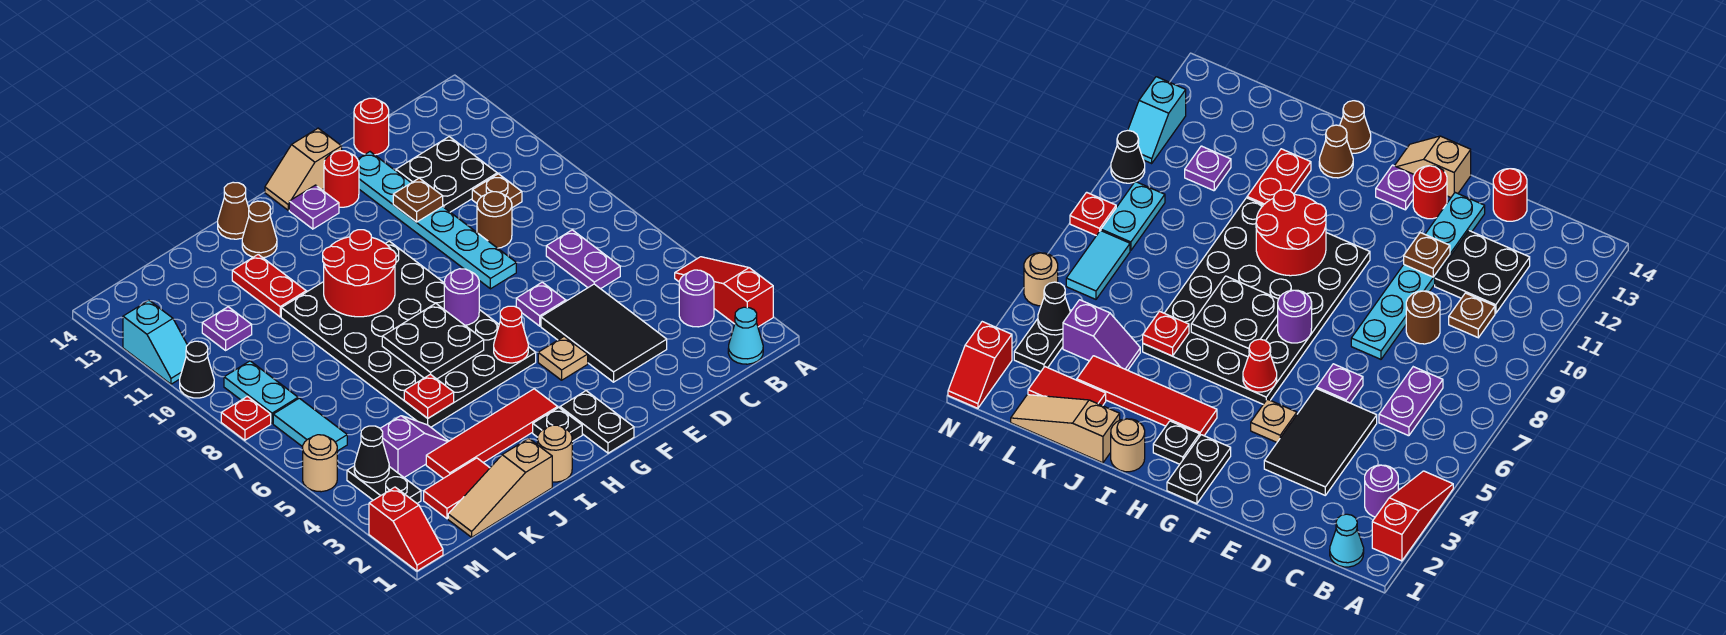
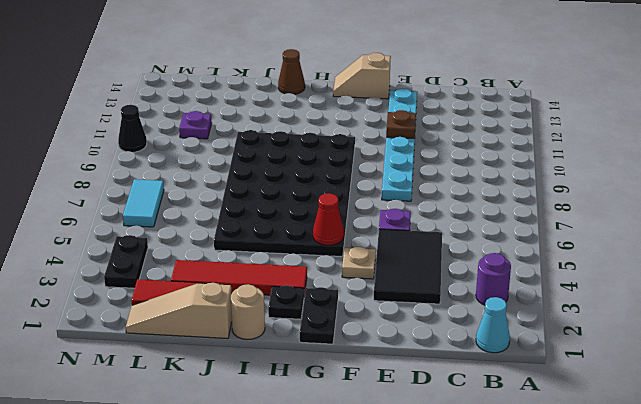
none -> red 1x3 slope [675,257,773,327]
none -> purple 1x2 plate [546,230,620,289]
none -> brown 1x1 plate [472,174,522,208]
none -> black 2x2 plate [396,137,497,212]

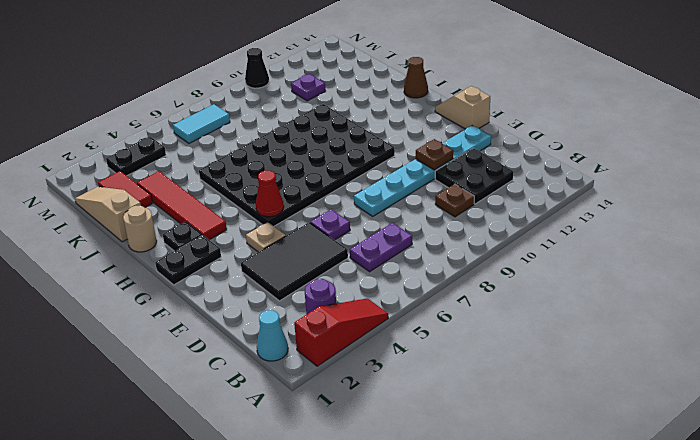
none -> brown 1x1 round brick [477,192,512,248]
none -> red 1x1 round brick [354,98,389,155]
none -> red 1x1 round brick [324,151,359,207]
none -> purple 1x1 plate [289,185,339,229]

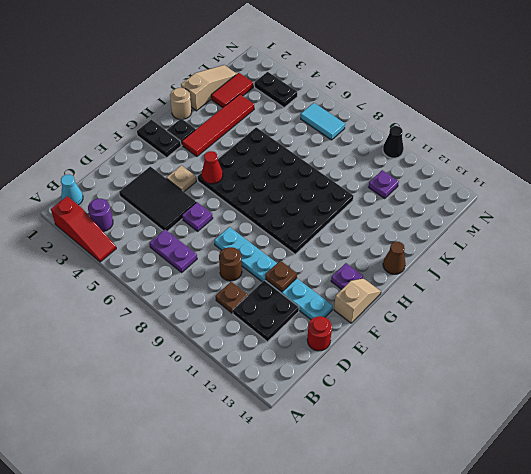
none -> red 1x1 round brick [324,151,359,207]
none -> brown 1x1 cone [242,201,277,258]
none -> red 1x2 plate [232,255,306,317]
none -> purple 1x2 slope [380,416,449,477]

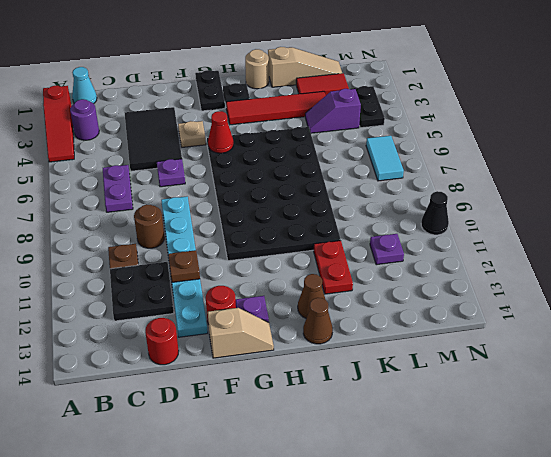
none -> cyan 1x2 plate [224,361,298,423]
none -> red 1x2 slope [369,487,443,571]
none -> tan 1x1 round brick [303,435,337,492]
none -> red 1x1 plate [221,396,271,440]

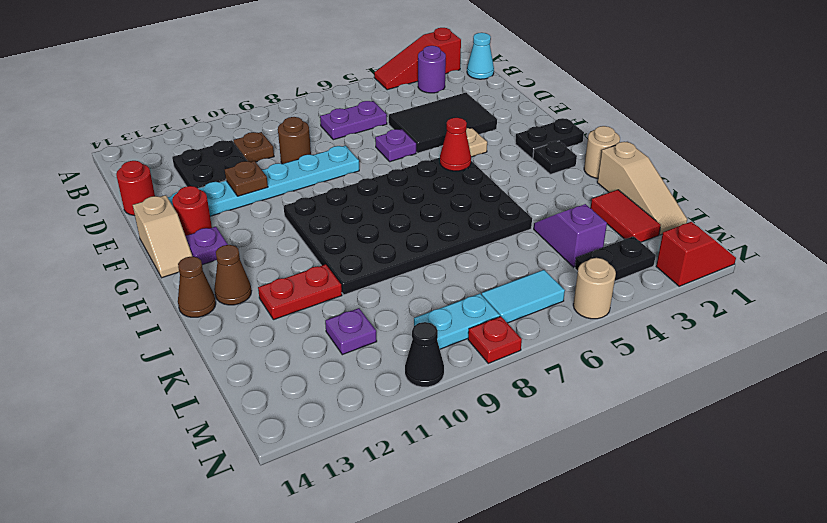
none -> red 1x4 tile [426,389,558,478]
none -> cyan 1x2 slope [123,300,187,384]
none -> purple 1x1 round brick [444,269,479,325]
none -> black 2x2 plate [382,303,484,379]

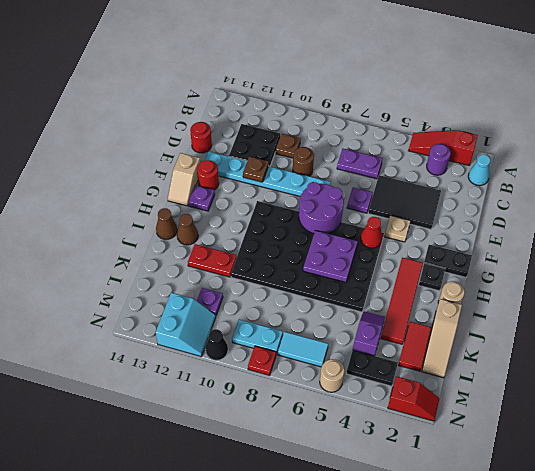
purple 2x2 round brick [299,182,344,234] -> purple 1x1 round brick [444,269,479,325]
purple 2x2 plate [303,230,358,282] -> black 2x2 plate [382,303,484,379]
cyan 2x2 slope [156,293,216,356] -> cyan 1x2 slope [123,300,187,384]
none -> red 2x2 round brick [323,230,396,317]
none -> red 1x1 plate [404,374,454,418]
none -> black 1x1 cone [354,426,389,483]

